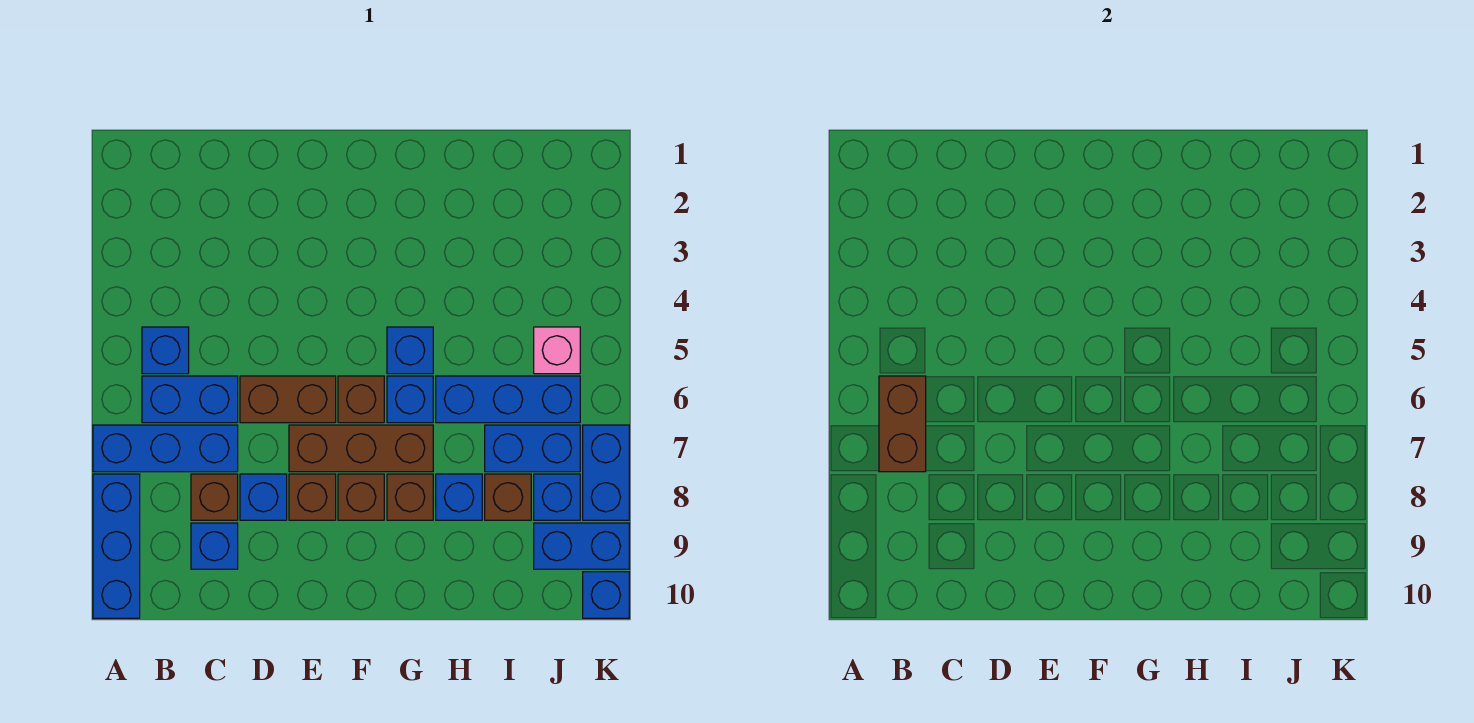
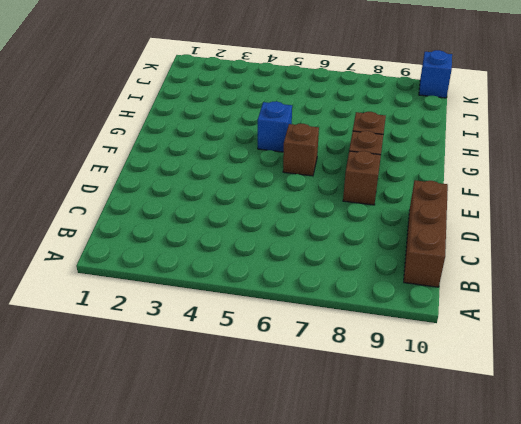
brown 1x3 brick [404,180,448,287] -> brown 1x3 brick moved to [289,425,433,472]
none -> blue 1x3 brick [93,425,238,472]
none -> blue 1x3 brick [93,474,140,618]
none -> blue 1x1 brick [142,327,189,374]

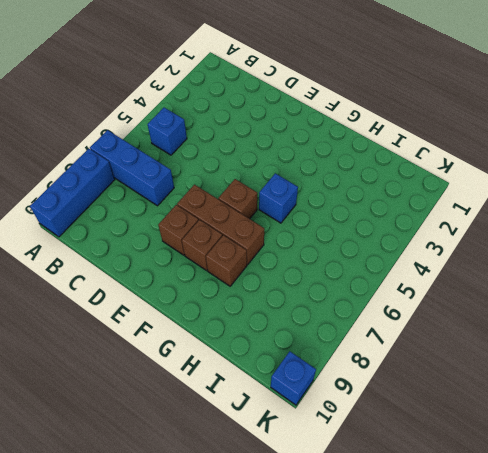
none -> blue 1x2 brick [142,376,238,423]
none -> brown 1x1 brick [191,474,238,520]
none -> blue 1x1 brick [191,523,238,569]

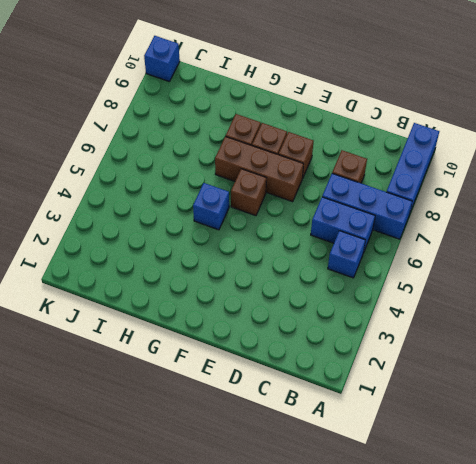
none -> blue 1x1 brick [191,523,238,569]
none -> brown 1x2 brick [240,376,336,423]
none -> blue 1x1 brick [240,474,287,520]

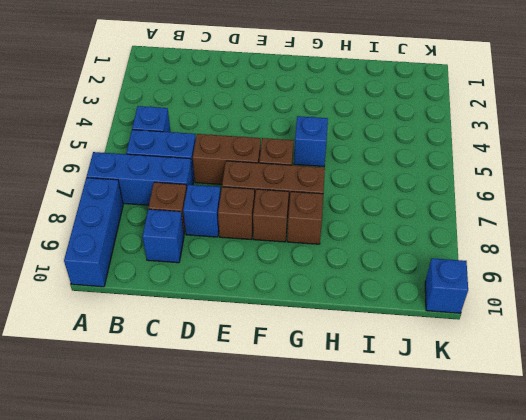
none -> blue 1x1 brick [387,376,433,423]
none -> blue 1x3 brick [436,376,580,423]
none -> blue 1x1 brick [436,474,482,520]

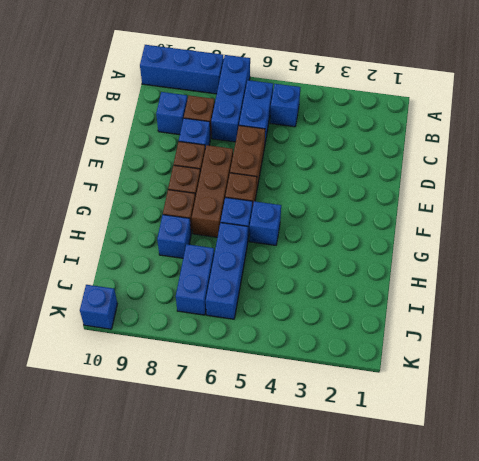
none -> brown 1x1 brick [485,474,531,520]
none -> pink 1x1 brick [534,327,580,374]
none -> blue 1x1 brick [534,474,580,520]

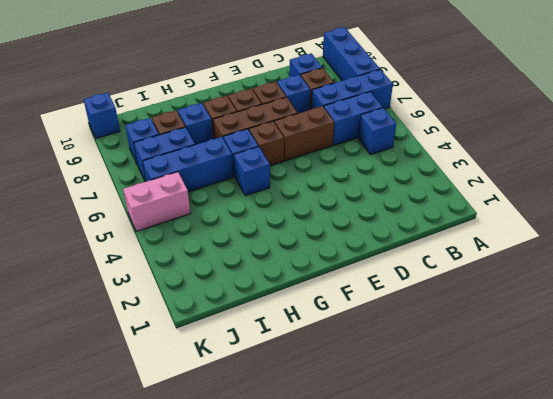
pink 1x2 brick [123,172,190,231] -> pink 1x1 brick [534,327,580,374]
none -> blue 1x2 brick [534,523,629,569]
none -> blue 1x2 brick [583,425,629,520]
none -> brown 1x2 brick [879,376,926,472]

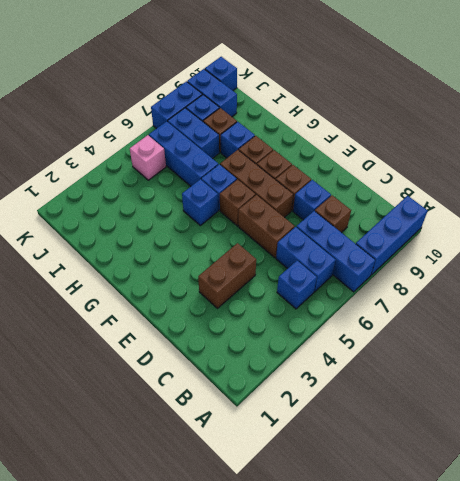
brown 1x2 brick [198,243,256,308] -> brown 1x2 brick moved to [879,376,926,472]
none -> blue 1x1 brick [191,523,238,569]

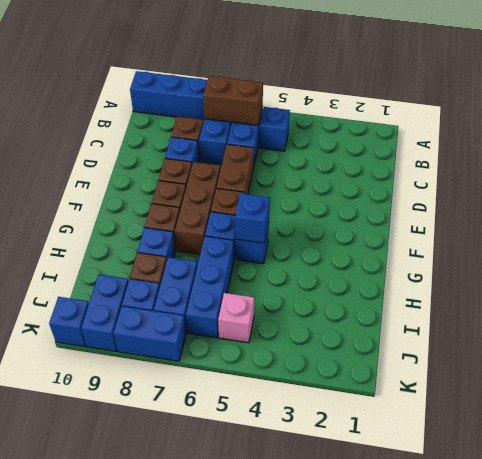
blue 1x1 brick [235,194,270,243] -> blue 1x1 brick moved to [191,523,238,569]

